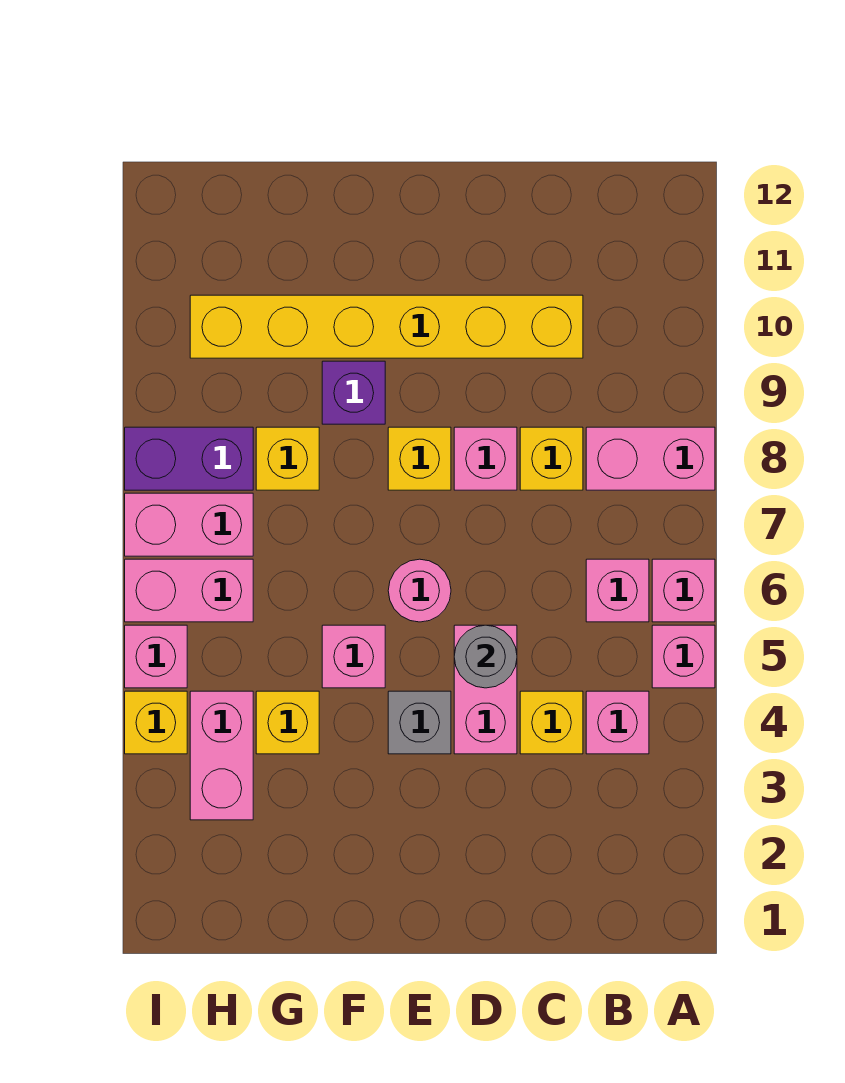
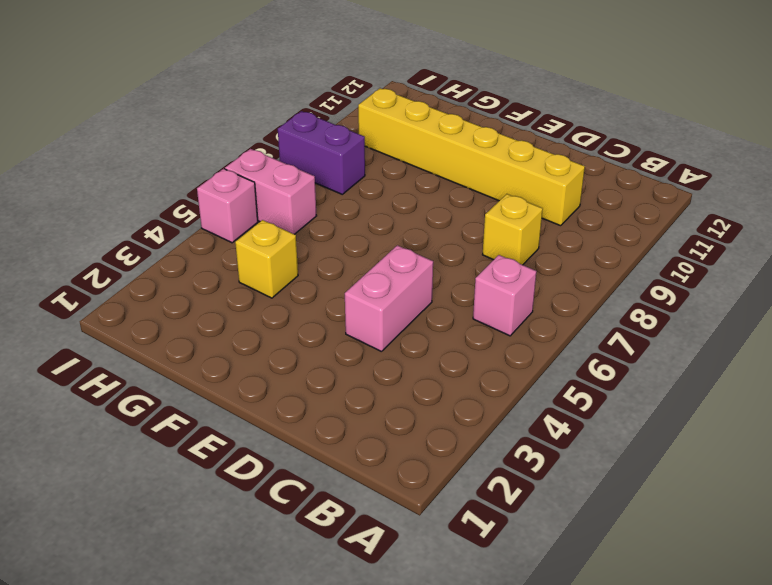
none -> pink 1x1 brick [652,625,715,688]
none -> pink 1x1 brick [652,559,715,622]
none -> pink 1x2 brick [586,427,715,490]

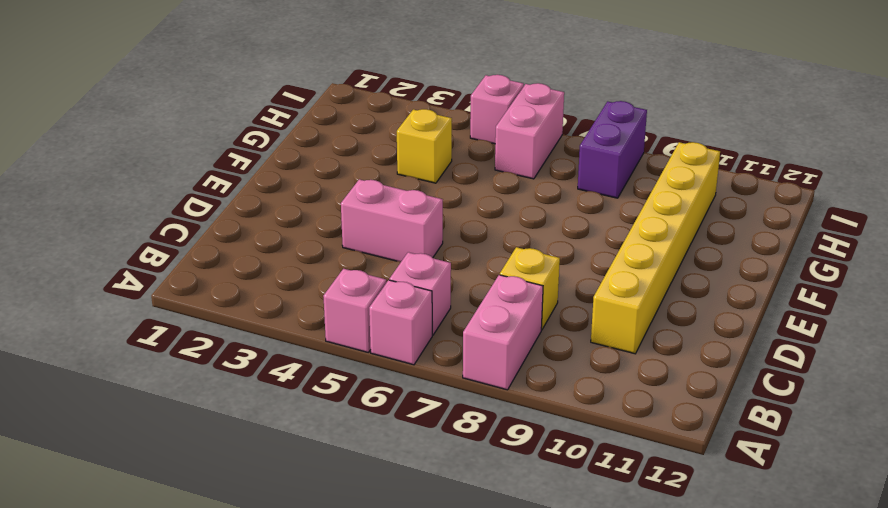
none -> pink 1x1 brick [586,691,649,754]
none -> yellow 1x1 brick [520,691,583,754]
none -> pink 1x1 brick [454,427,517,490]

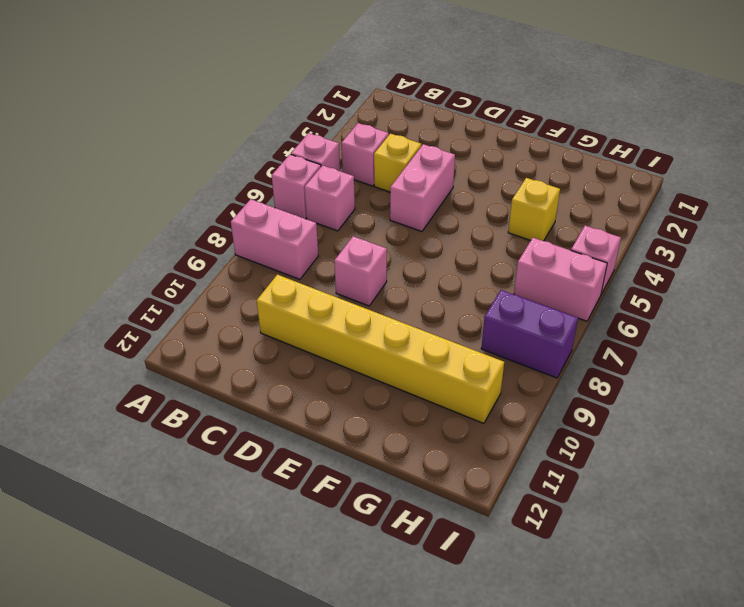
none -> yellow 1x1 brick [520,427,583,490]
none -> grey 1x1 brick [388,691,451,754]
none -> pink 1x1 round brick [388,559,451,622]

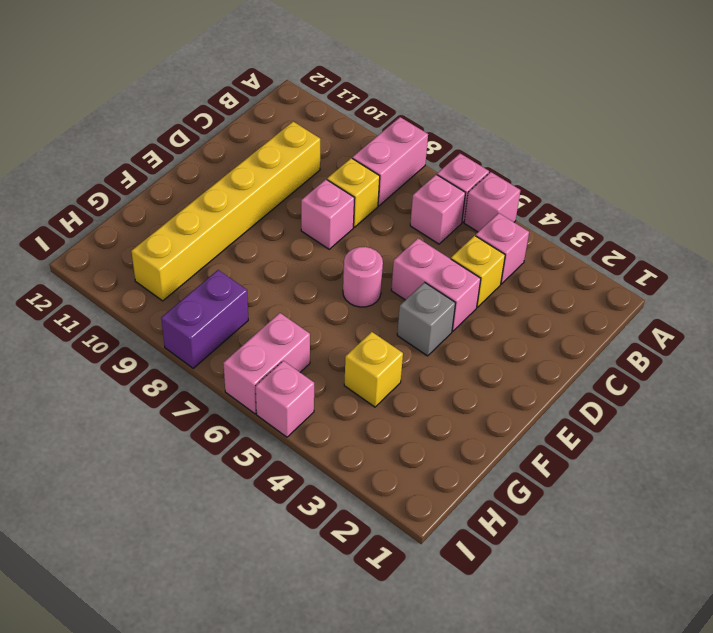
none -> yellow 1x1 brick [388,427,451,490]
none -> pink 1x1 brick [322,625,385,688]
none -> purple 1x1 brick [322,361,385,424]

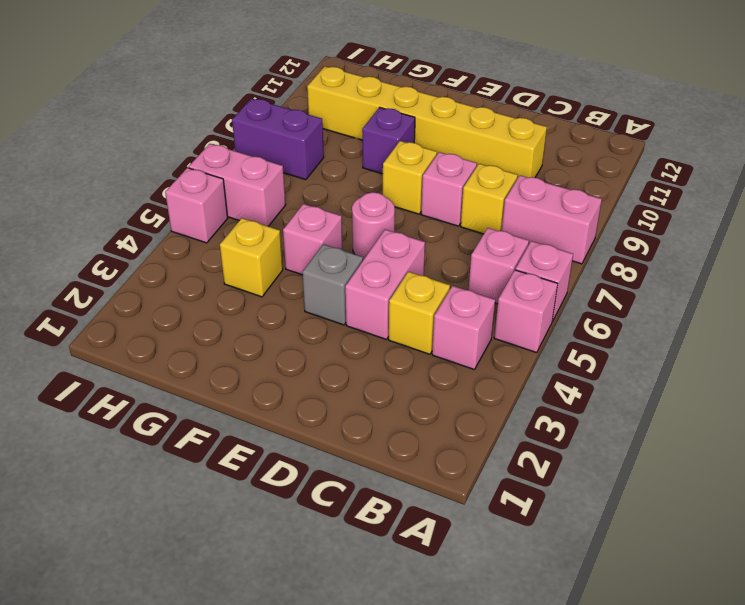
none -> yellow 1x1 brick [256,427,319,490]
none -> pink 1x2 brick [190,691,253,820]
none -> pink 1x2 brick [125,493,253,556]

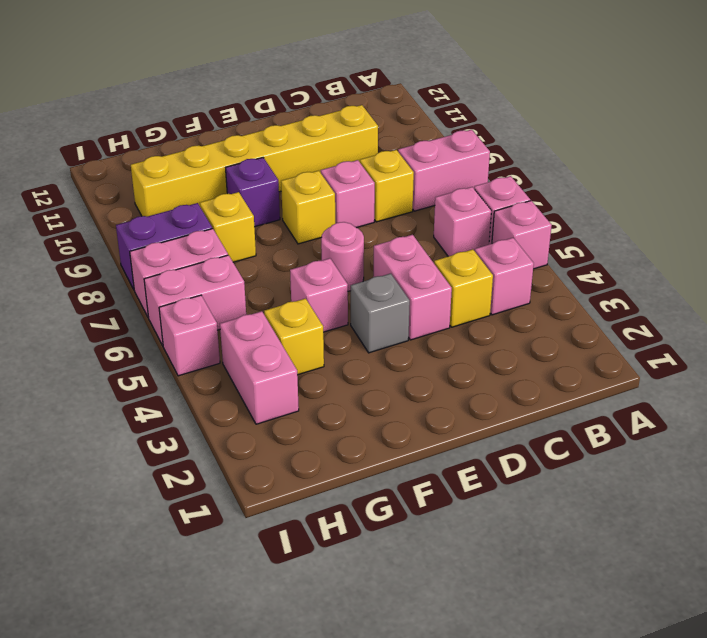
none -> yellow 1x1 brick [125,691,187,754]
none -> grey 1x1 round brick [454,625,517,688]

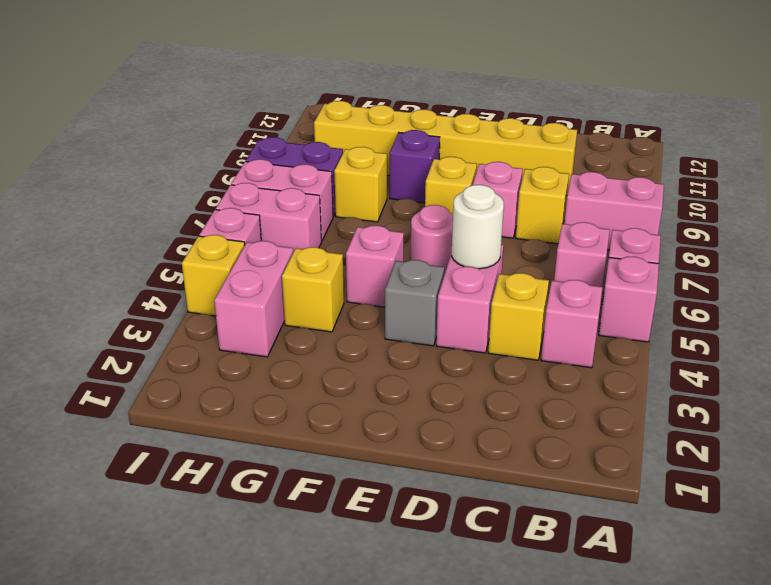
white 1x1 round brick [452,185,504,269] -> grey 1x1 round brick [454,625,517,688]

